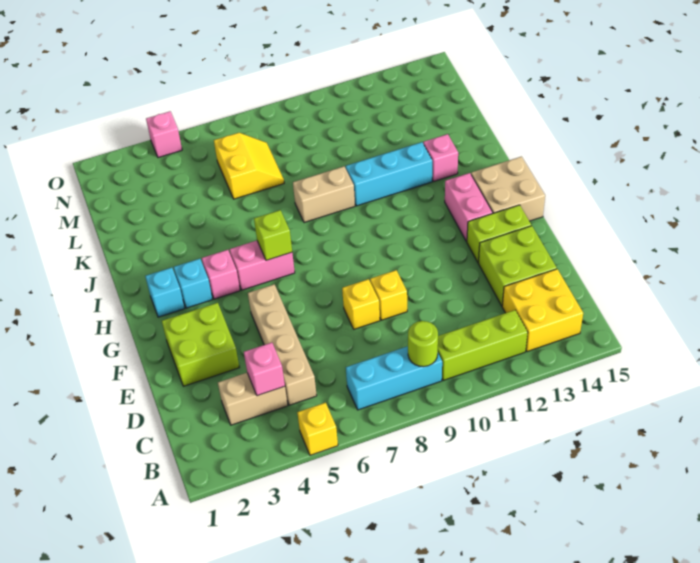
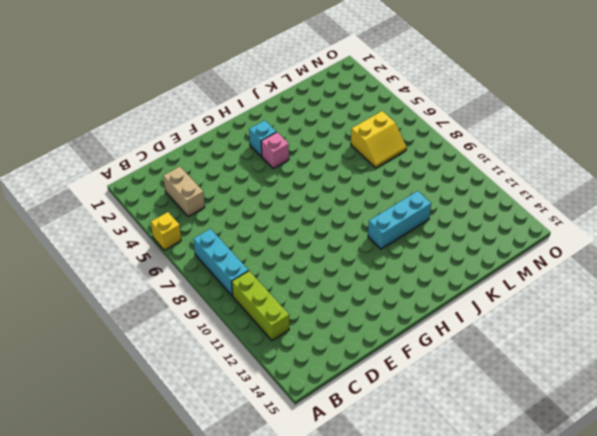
cyan 1x3 brick [368,191,431,249] -> cyan 1x3 brick turned to [346,142,432,206]
none -> yellow 2x2 brick [502,269,583,352]
none -> tan 1x4 brick [248,284,317,405]
none -> lime 2x2 brick [478,226,557,306]

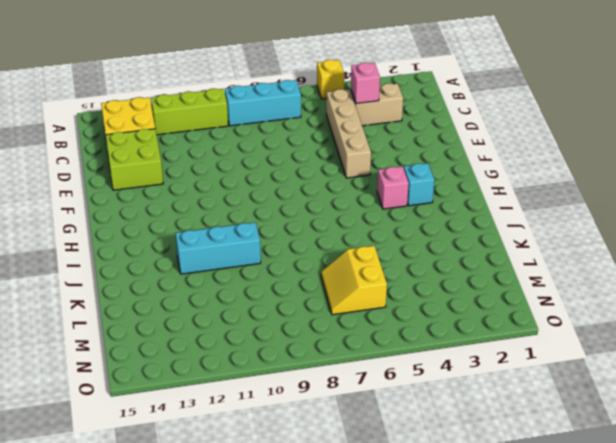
none -> lime 2x2 brick [162,303,239,386]
none -> yellow 1x1 brick [342,279,380,329]
none -> yellow 1x1 brick [370,270,407,320]

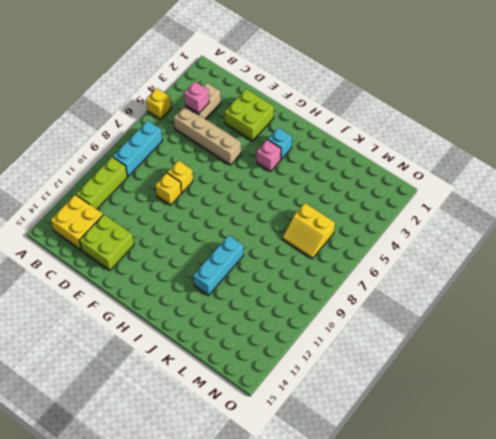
none -> lime 1x2 brick [467,205,531,263]
none -> pink 1x2 brick [445,173,493,242]
none -> tan 2x2 brick [471,157,545,221]

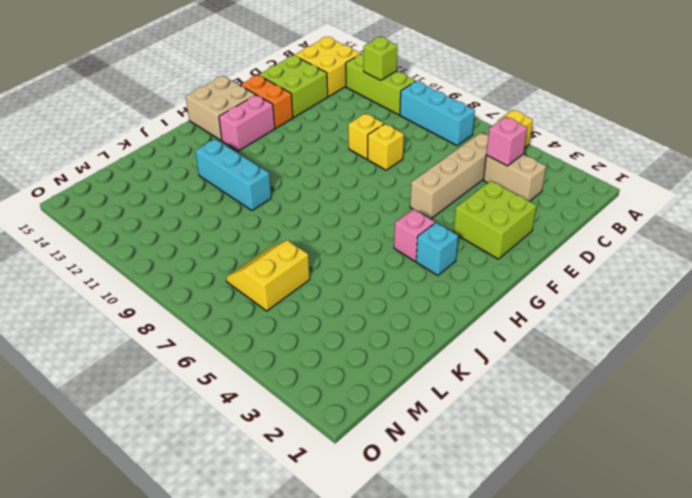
lime 1x1 brick [364,37,397,80] -> lime 1x1 brick moved to [254,210,292,260]
orange 1x2 brick [240,75,293,128] -> lime 1x2 brick [467,205,531,263]
none -> cyan 1x1 brick [145,268,185,317]
none -> pink 1x2 brick [230,241,295,290]
none -> tan 1x2 brick [293,166,355,223]

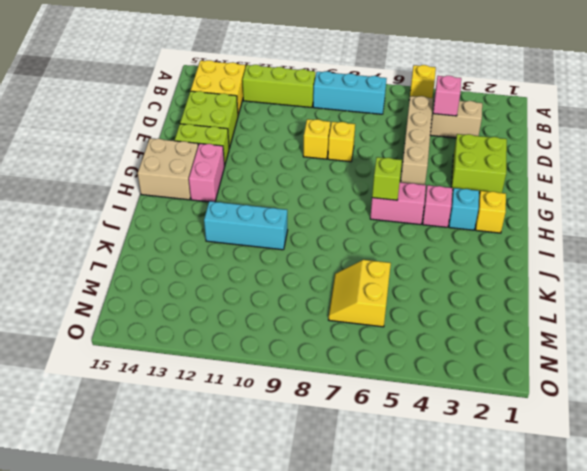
yellow 1x1 brick [476,191,506,233] -> cyan 1x1 brick [145,268,185,317]
none -> tan 1x2 brick [293,166,355,223]
none -> pink 1x1 brick [423,134,458,182]
none -> pink 1x1 brick [146,111,182,158]

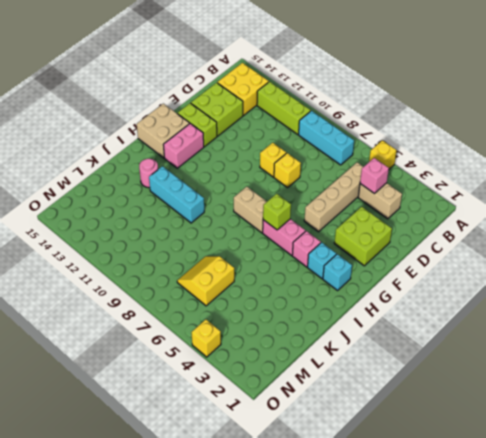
tan 1x2 brick [234,187,267,233] -> tan 1x2 brick moved to [293,166,355,223]
pink 1x1 round brick [139,159,158,188] -> pink 1x1 brick [423,134,458,182]
yellow 1x1 brick [192,320,221,357] -> pink 1x1 brick [146,111,182,158]
none -> lime 1x1 round brick [408,321,438,367]

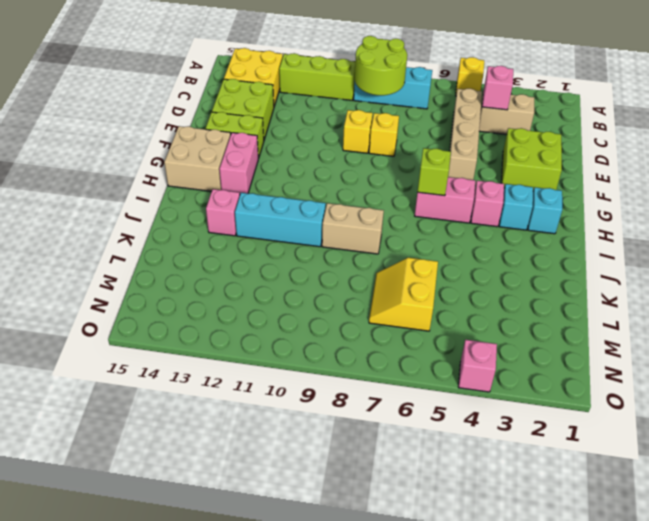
lime 2x2 round brick [355,36,407,95] -> lime 1x1 round brick [408,321,438,367]

